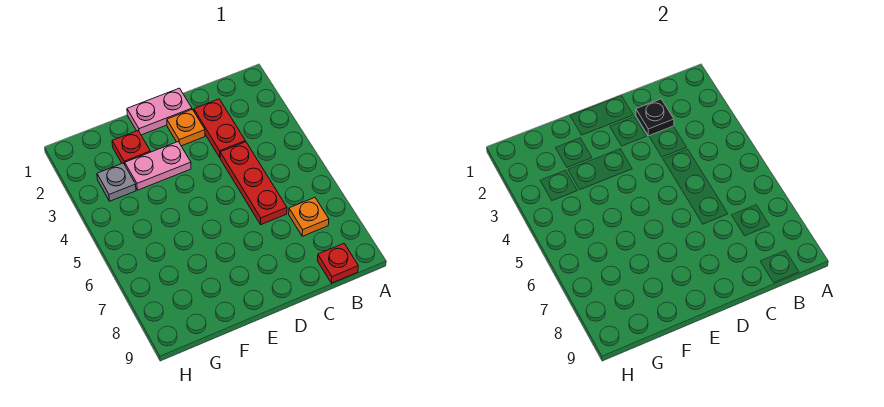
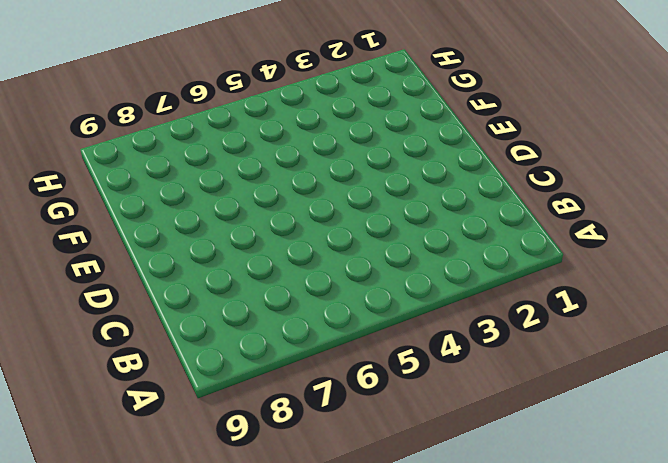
none -> orange 1x1 plate [289,198,329,236]
none -> red 1x1 plate [317,244,358,283]

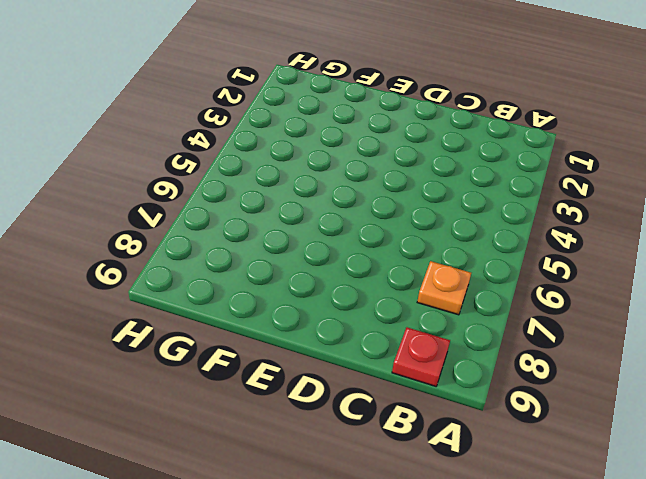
none -> red 1x2 plate [194,99,245,157]
none -> red 1x3 plate [220,142,287,225]

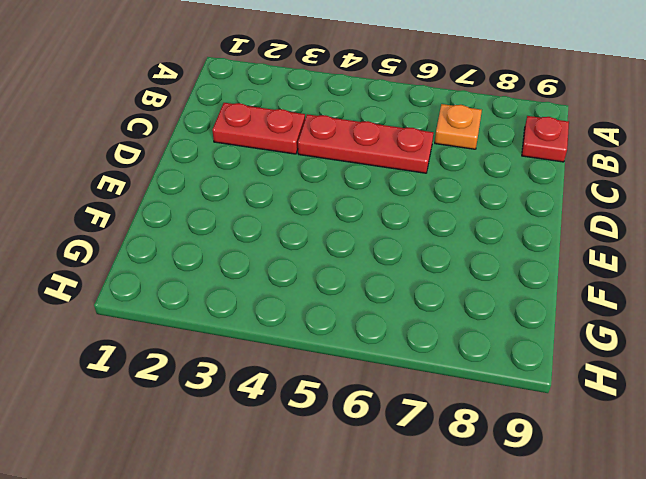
none -> pink 1x2 plate [127,88,192,135]
none -> orange 1x1 plate [167,109,205,146]

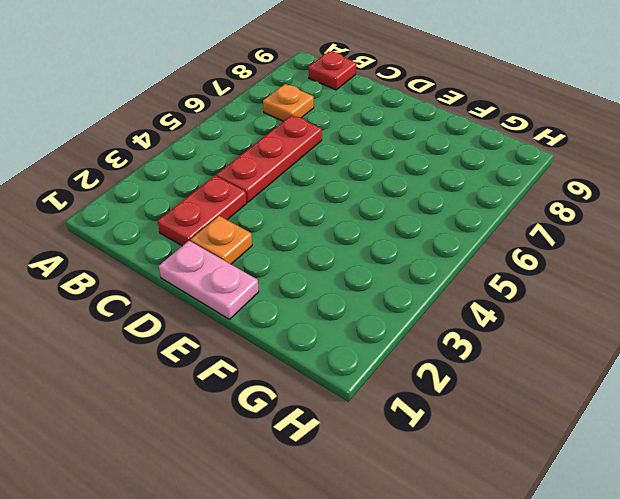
none -> pink 1x2 plate [125,142,191,190]
none -> red 1x1 plate [112,131,150,165]

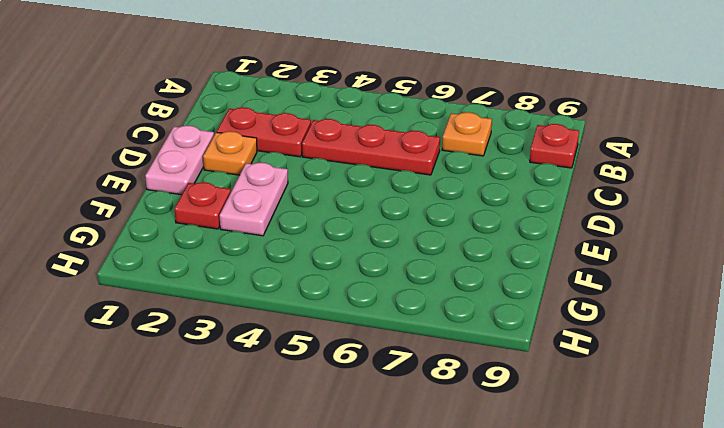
none -> grey 1x1 plate [97,163,136,201]
none -> black 1x1 plate [636,99,674,136]

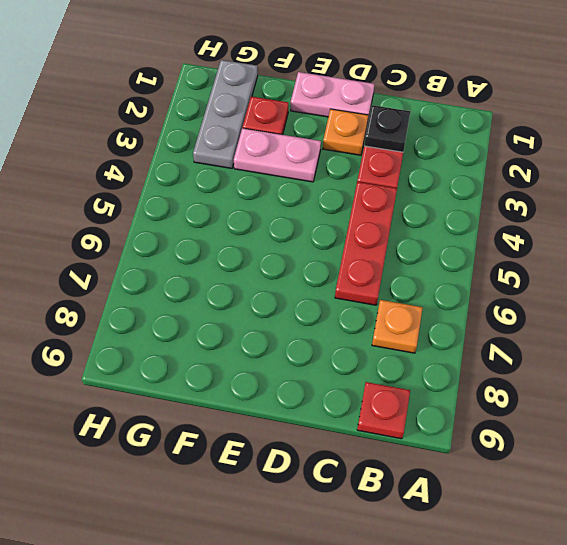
grey 1x3 plate [193,60,258,168] -> grey 1x1 plate [97,163,136,201]

